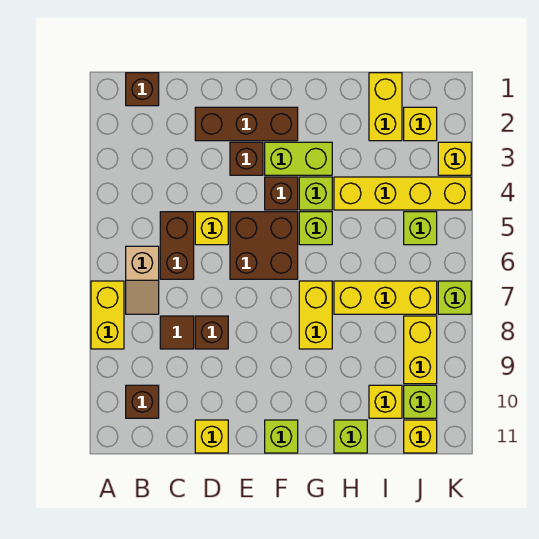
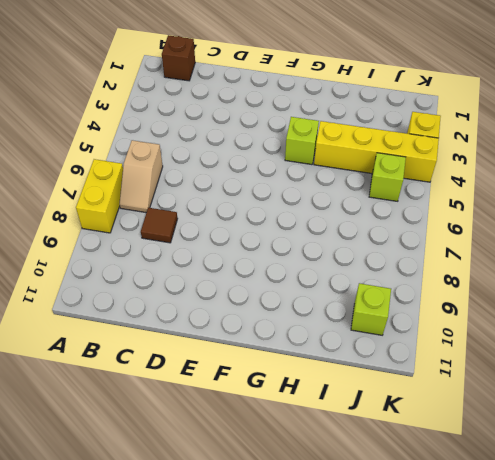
none -> brown 1x1 brick [126,385,159,418]
none -> brown 1x2 brick [160,212,194,279]
none -> brown 1x3 brick [195,107,298,141]
none -> yellow 1x1 brick [195,212,228,245]

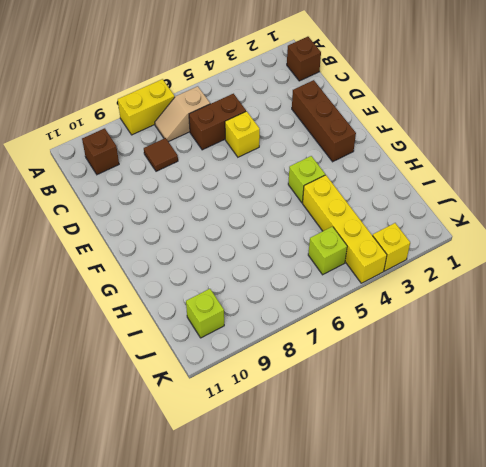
none -> brown 1x1 brick [195,316,228,349]
none -> yellow 1x1 brick [195,420,228,453]
none -> brown 1x1 brick [230,142,263,175]
none -> brown 2x2 brick [230,212,298,279]

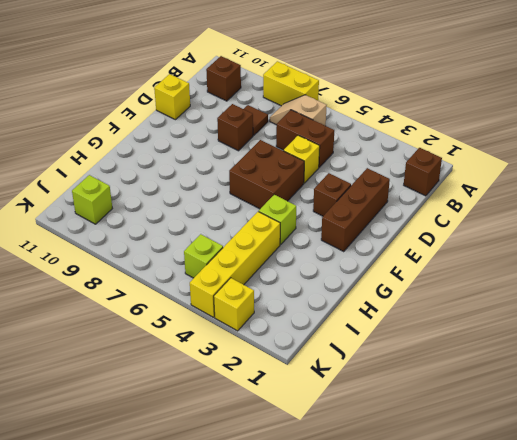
none -> lime 1x2 brick [265,142,332,175]
none -> brown 1x1 brick [265,177,298,210]
none -> lime 1x1 brick [265,420,298,453]
none -> lime 1x1 brick [299,212,332,245]

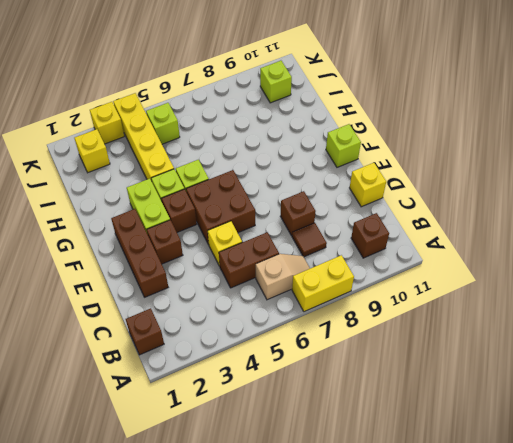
none -> yellow 1x2 brick [299,281,332,349]
none -> yellow 1x3 brick [334,281,437,314]
none -> lime 1x1 brick [334,420,367,453]
none -> yellow 1x2 brick [369,73,402,141]

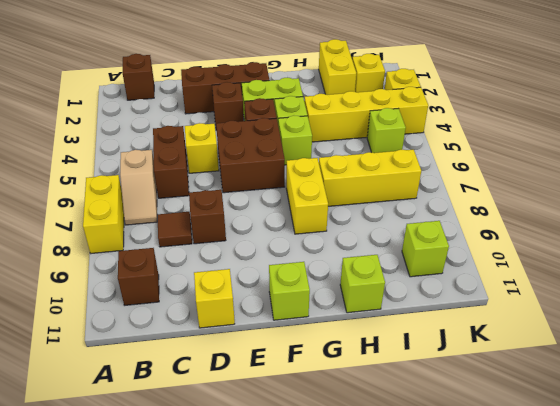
none -> yellow 1x1 brick [369,385,402,418]
none -> yellow 1x2 brick [404,316,437,384]
none -> yellow 1x1 brick [404,420,437,453]
none -> lime 1x1 brick [438,281,471,314]

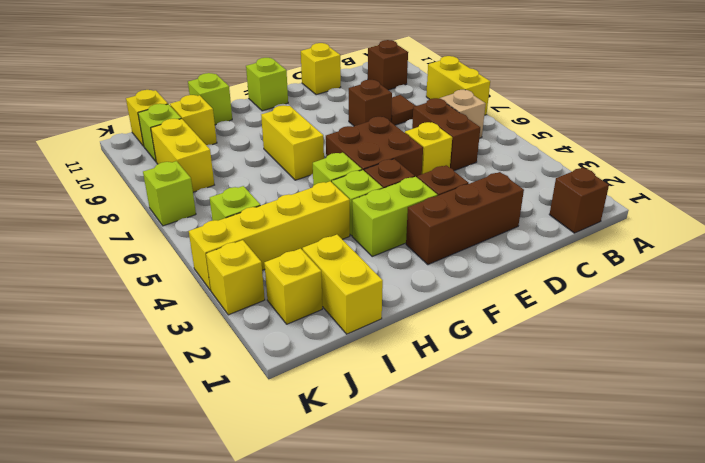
none -> yellow 1x3 brick [334,281,437,314]

